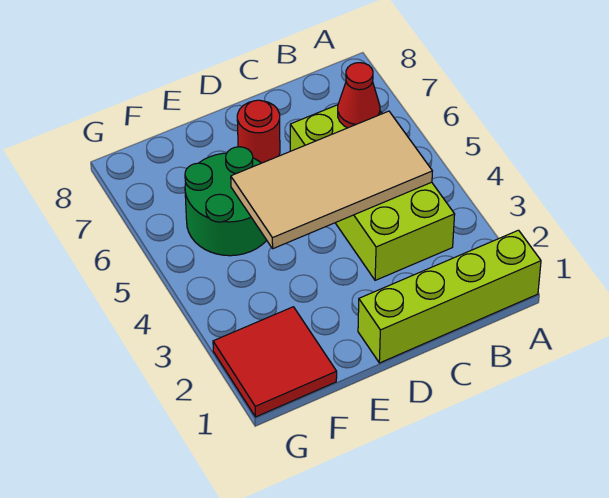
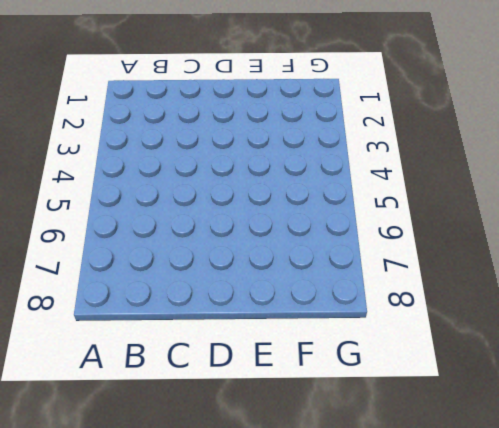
none -> lime 1x4 brick [358,230,541,363]
none -> lime 2x4 brick [290,105,455,280]

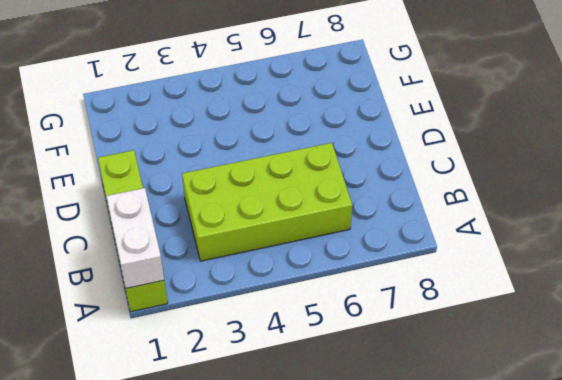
white 1x2 brick [106,188,164,288] -> none
none -> red 1x1 round brick [237,100,280,163]
none -> green 2x2 round brick [185,147,267,256]

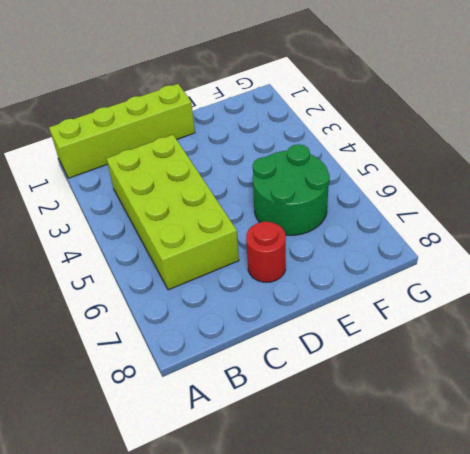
none -> red 2x2 tile [213,307,337,417]
none -> tan 2x4 tile [231,111,432,249]

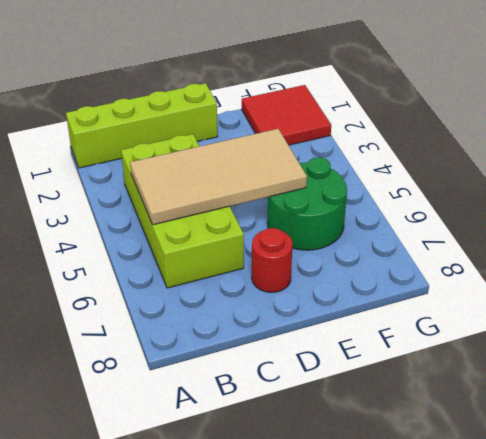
none -> red 1x1 cone [338,63,380,128]

